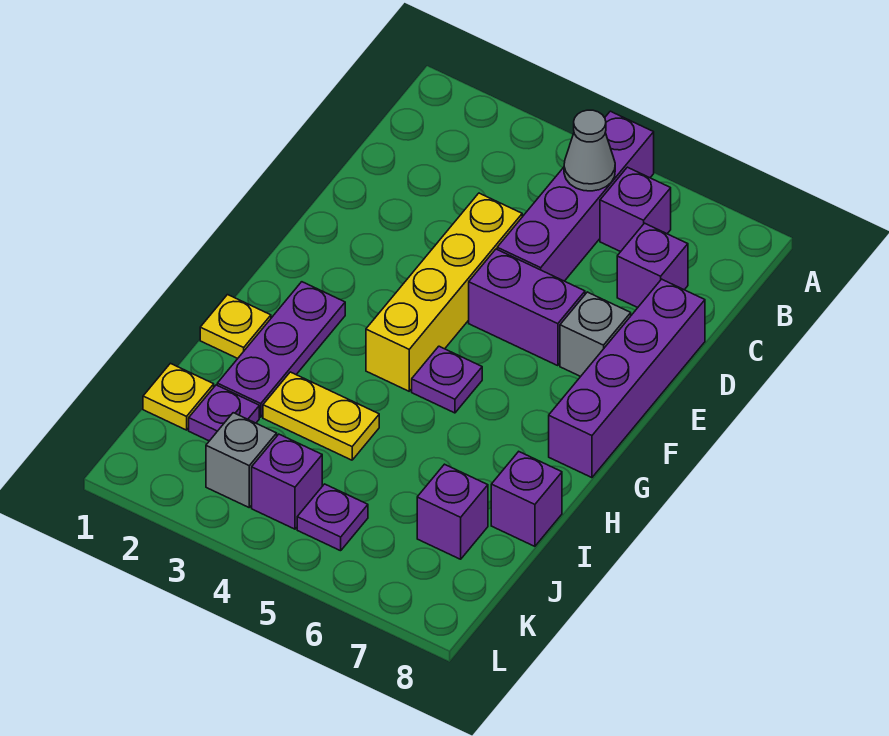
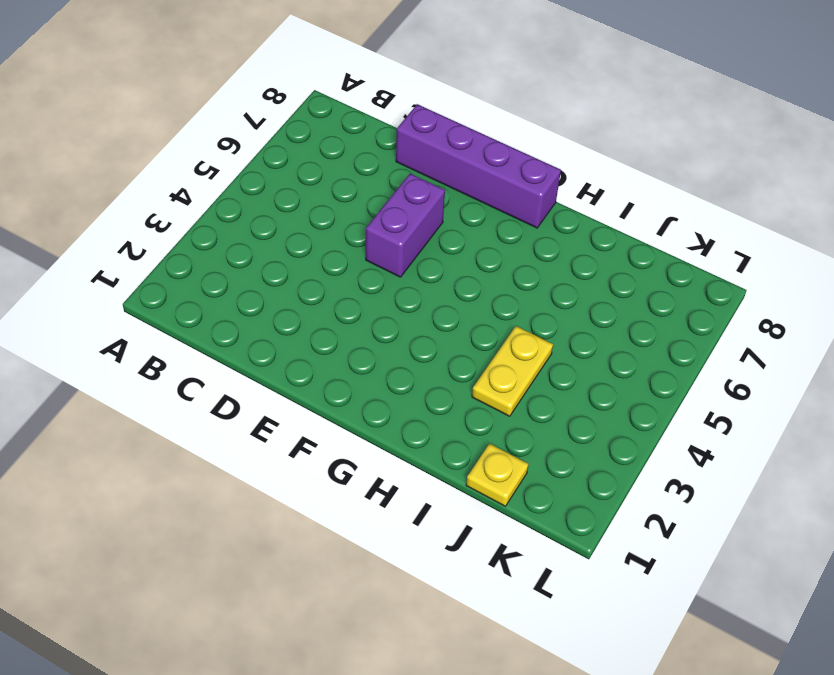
none -> purple 1x4 brick [497,111,654,281]
none -> purple 1x1 brick [600,167,671,252]
none -> purple 1x1 brick [617,223,688,308]

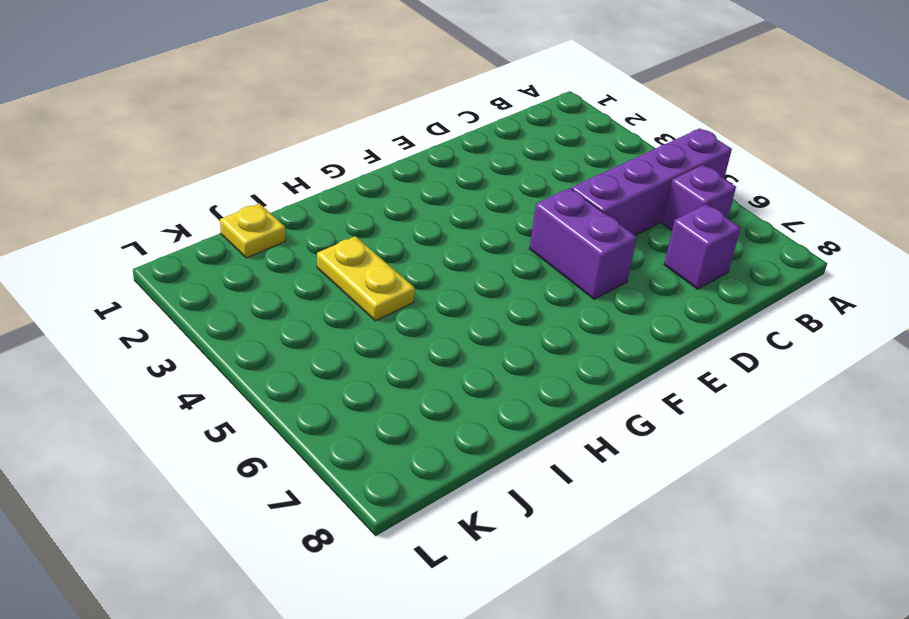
none -> yellow 1x4 brick [366,193,522,391]
none -> purple 1x4 brick [549,279,705,478]
none -> grey 1x1 brick [560,292,631,377]

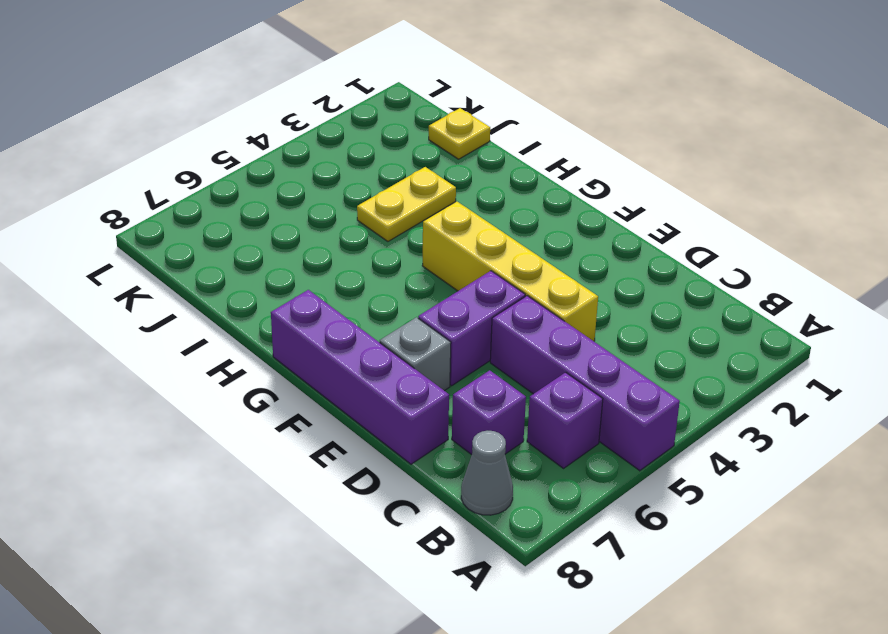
grey 1x1 cone [461,431,513,515] -> grey 1x1 cone moved to [564,110,615,191]
none -> purple 1x3 plate [217,282,345,417]
none -> purple 1x1 plate [412,346,482,413]
none -> yellow 1x1 plate [200,295,271,358]

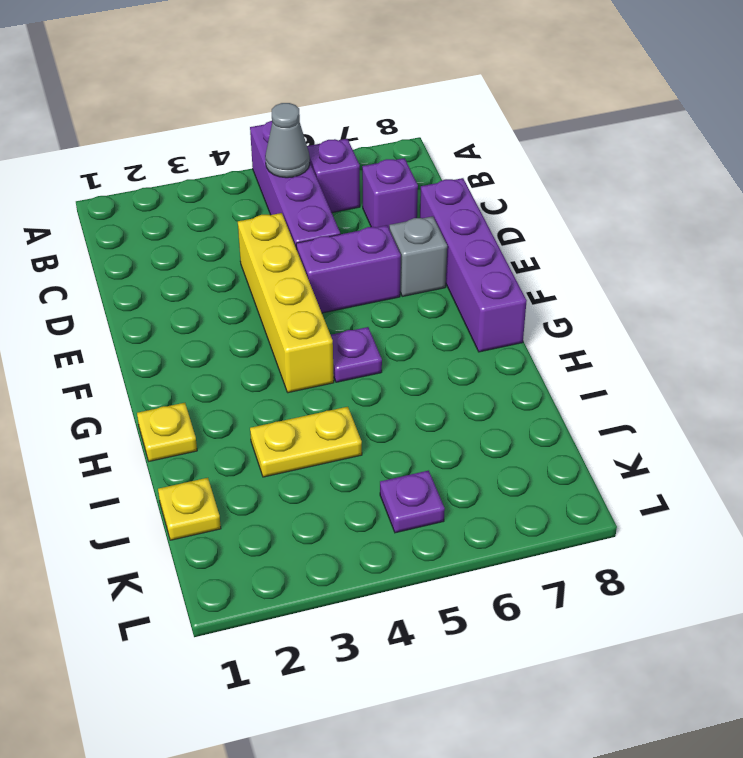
none -> purple 1x3 plate [217,282,345,417]
none -> purple 1x1 brick [491,452,562,546]
none -> purple 1x1 plate [189,385,259,441]

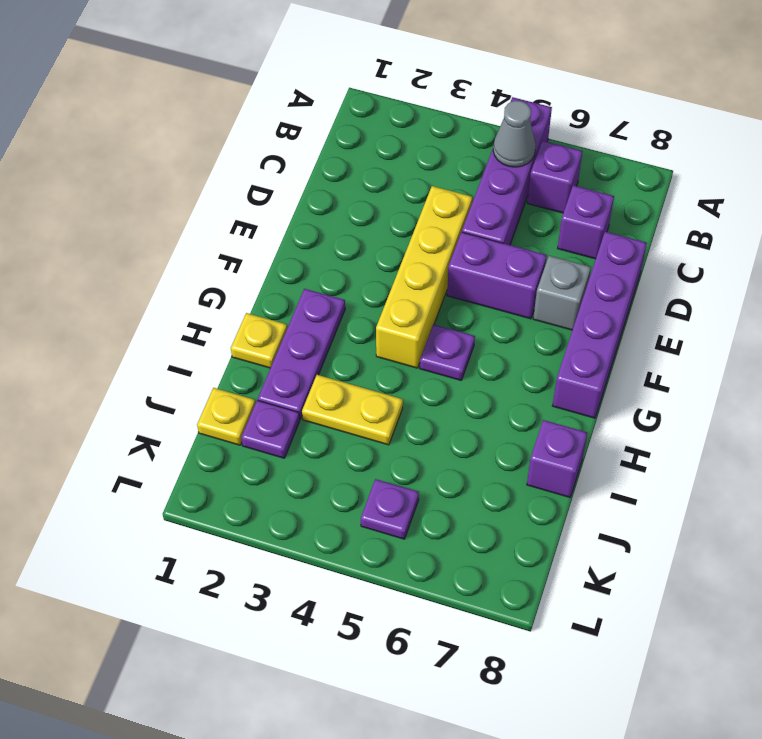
none -> purple 1x1 brick [417,464,488,559]
none -> grey 1x1 brick [206,413,277,507]
none -> purple 1x1 brick [252,434,322,529]

